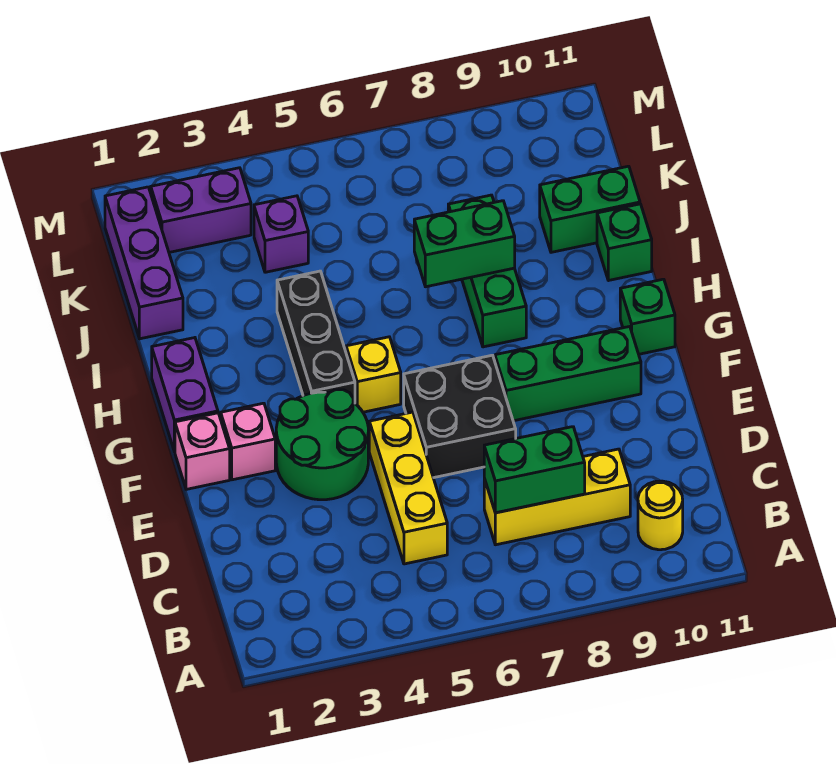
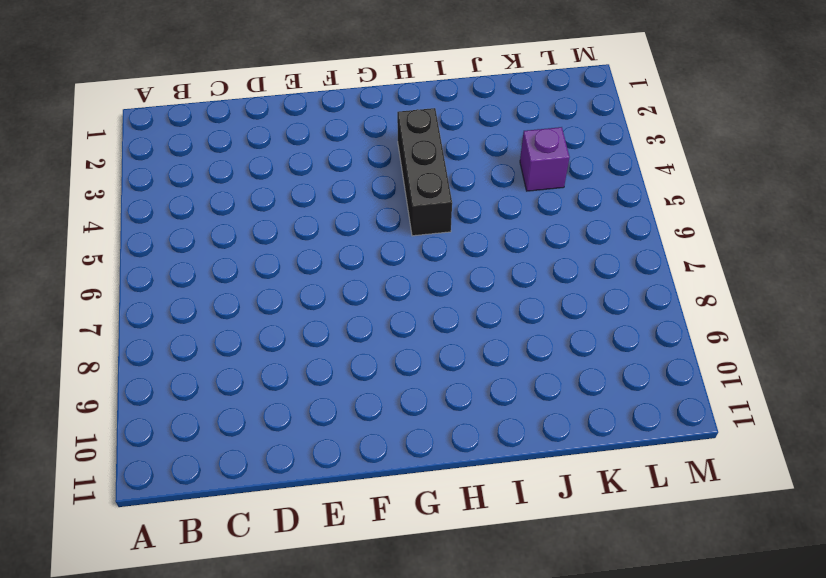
black 1x3 brick [397,108,452,236] -> black 1x3 brick turned to [277,271,355,403]
none -> yellow 1x1 round brick [638,481,683,550]
none -> yellow 1x3 brick [369,412,447,564]
none -> yellow 1x3 brick [484,449,630,545]

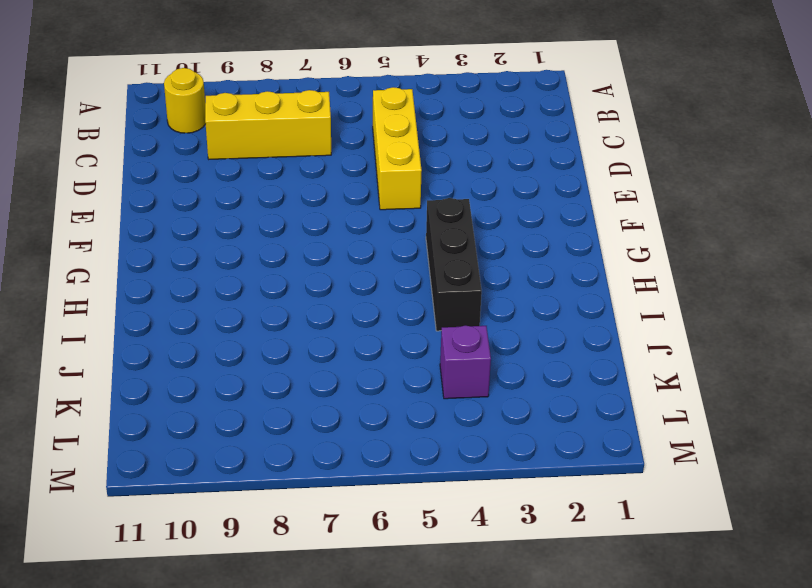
none -> green 2x2 round brick [276,390,368,500]
none -> black 2x2 brick [404,355,516,478]
none -> pink 1x1 brick [175,413,230,489]

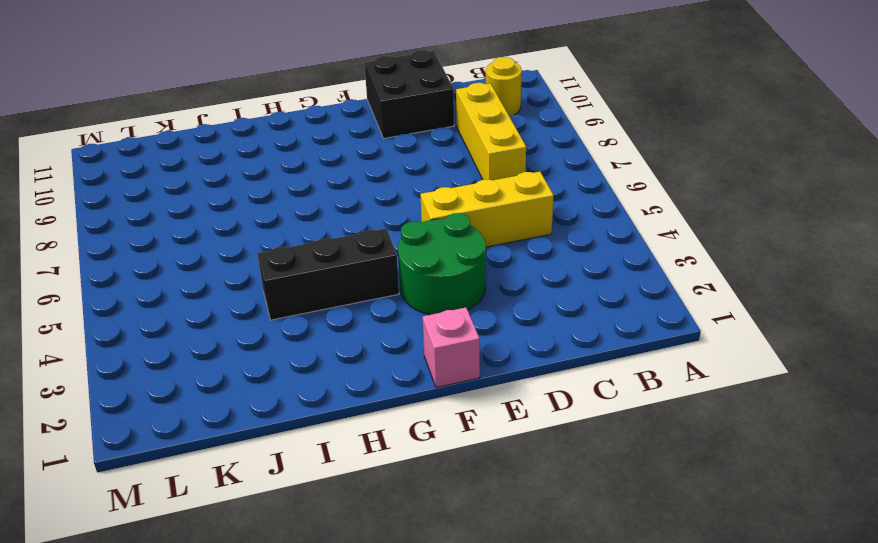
black 2x2 brick [364,50,454,139] -> black 2x2 brick moved to [404,355,516,478]
none -> pink 1x1 brick [221,403,275,480]
none -> green 1x3 brick [495,327,641,421]
none -> purple 1x2 brick [152,338,218,452]

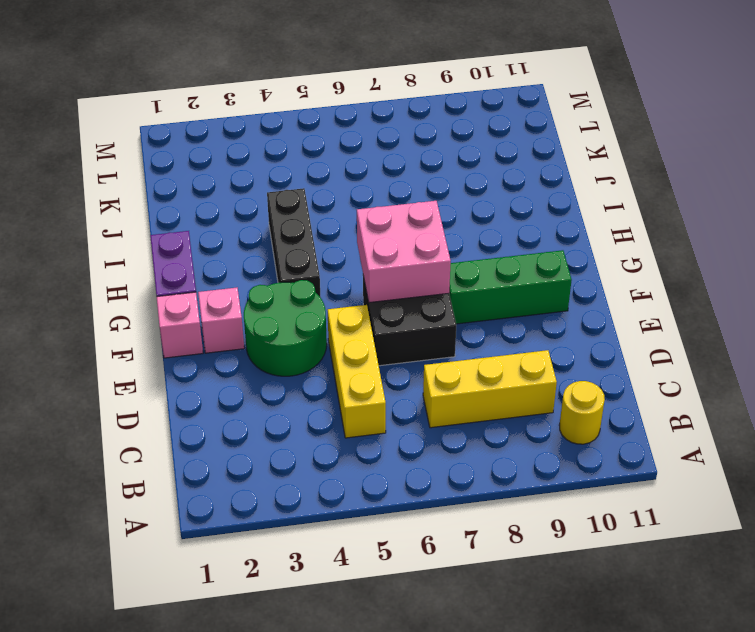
pink 2x2 brick [357,201,451,303] -> none
none -> yellow 1x1 brick [346,337,401,412]
none -> green 1x1 brick [620,279,675,354]
none -> green 1x3 brick [448,195,526,347]

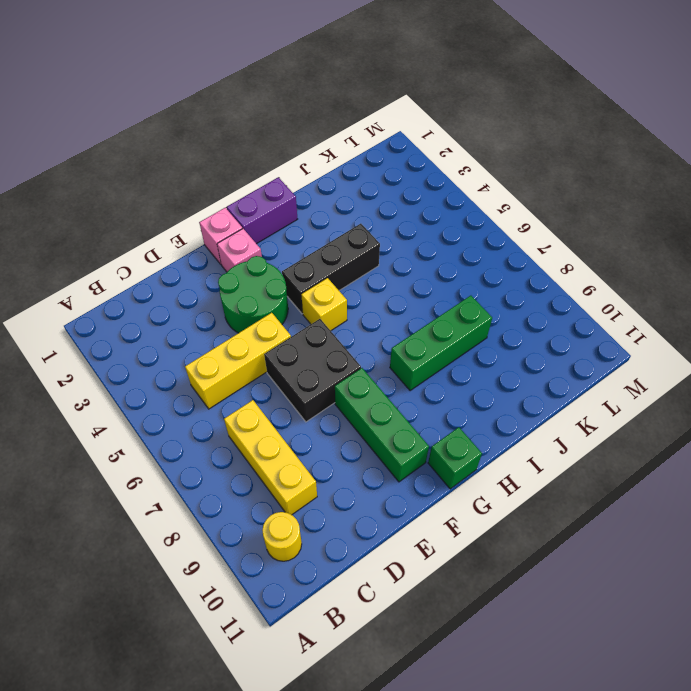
none -> green 1x1 brick [597,204,652,281]
none -> purple 1x3 brick [105,187,183,339]
none -> green 1x2 brick [540,166,640,252]

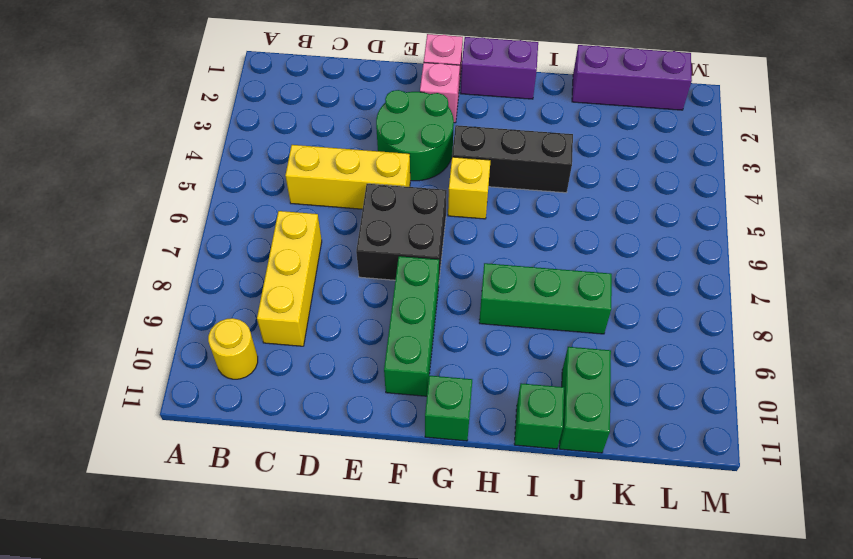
none -> purple 1x1 brick [254,196,308,272]
none -> purple 1x2 brick [151,168,251,252]
none -> green 1x2 brick [484,427,585,513]

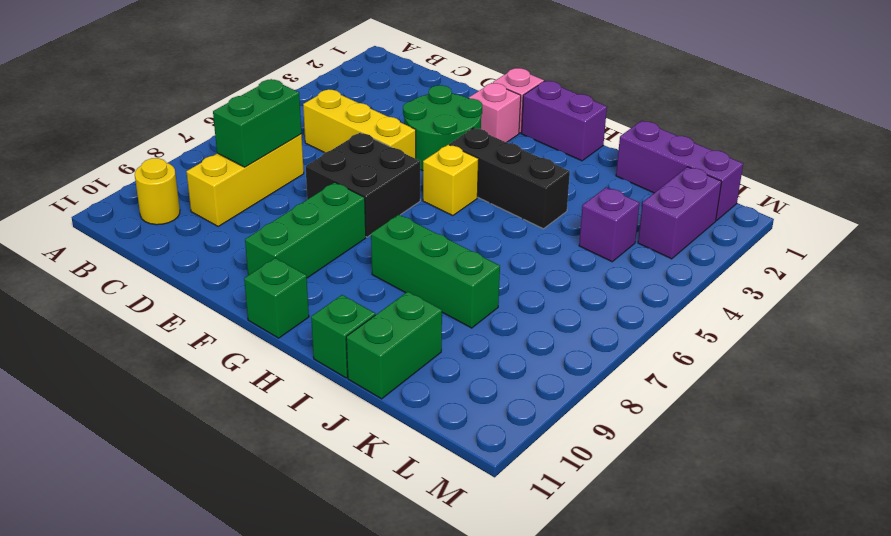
none -> green 1x2 brick [414,201,515,287]

